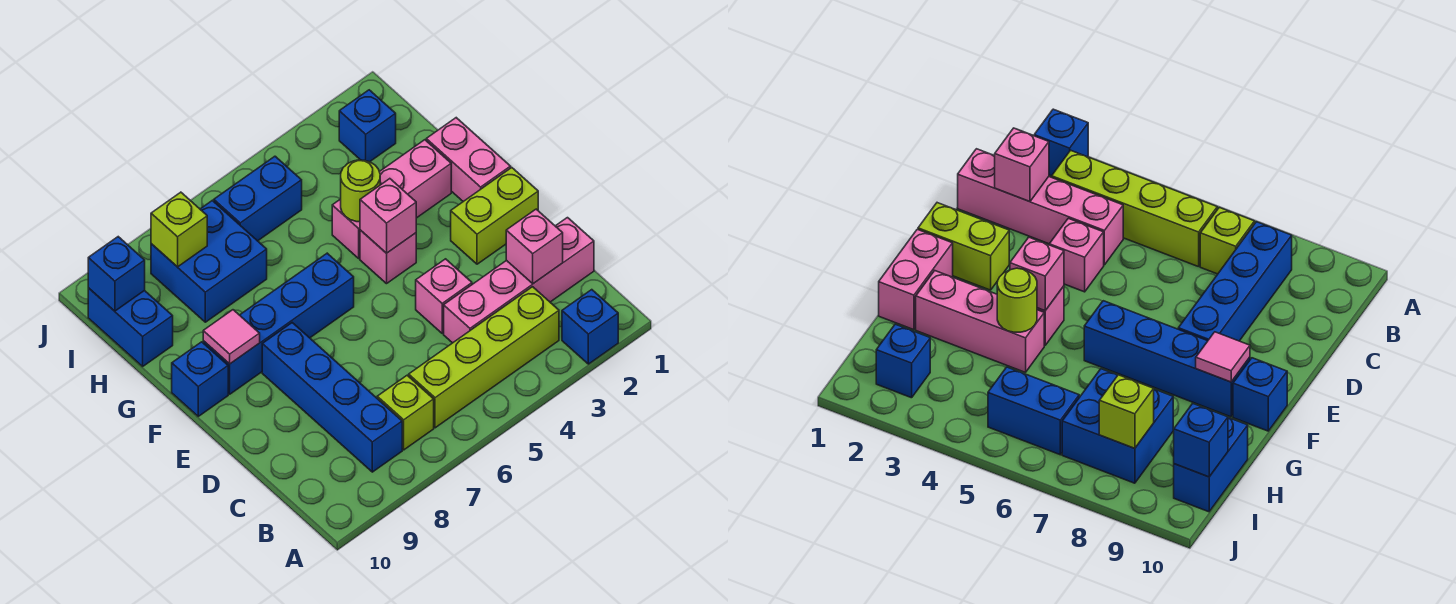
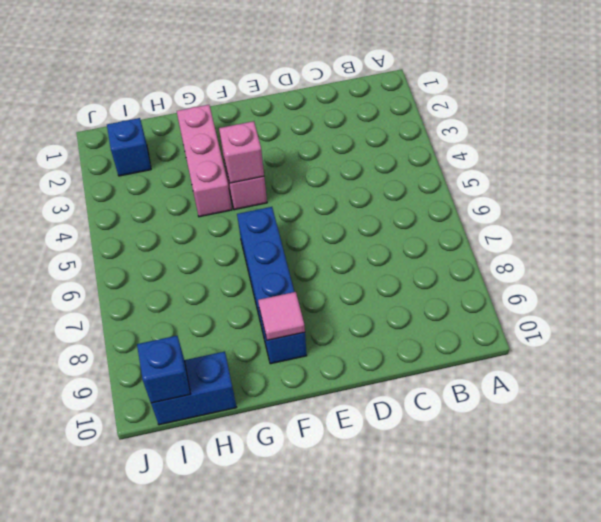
none -> blue 1x1 brick [562,290,618,364]
none -> lime 1x4 brick [409,287,559,428]
none -> lime 1x1 brick [377,375,434,450]

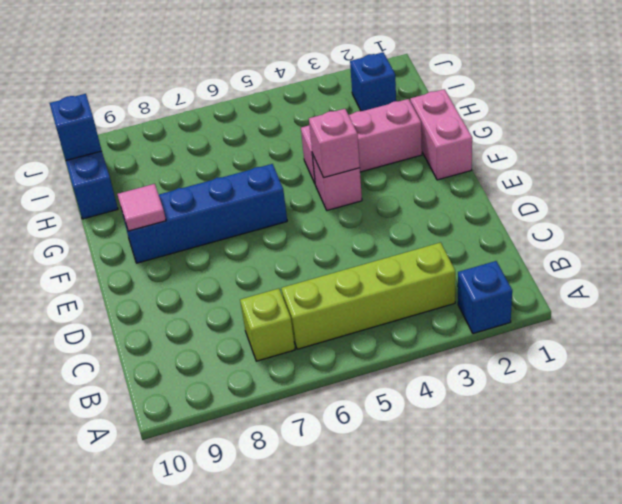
none -> blue 1x4 brick [262,323,402,472]
none -> pink 1x4 brick [444,218,594,343]
none -> pink 1x1 brick [416,259,472,333]

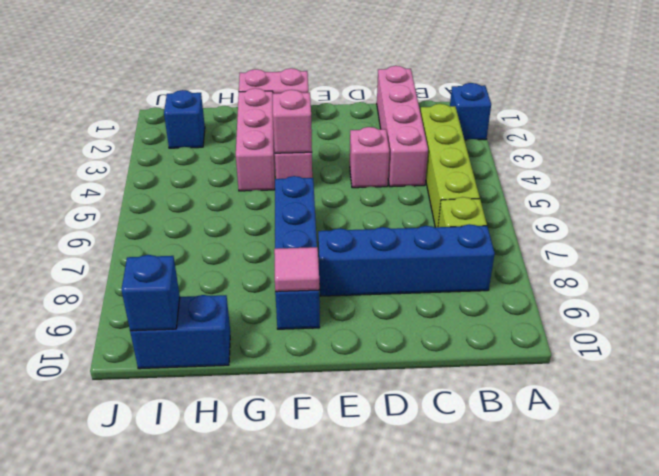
none -> lime 1x2 brick [451,168,538,264]
none -> blue 1x1 brick [172,342,228,416]
none -> blue 2x2 brick [151,201,267,322]

